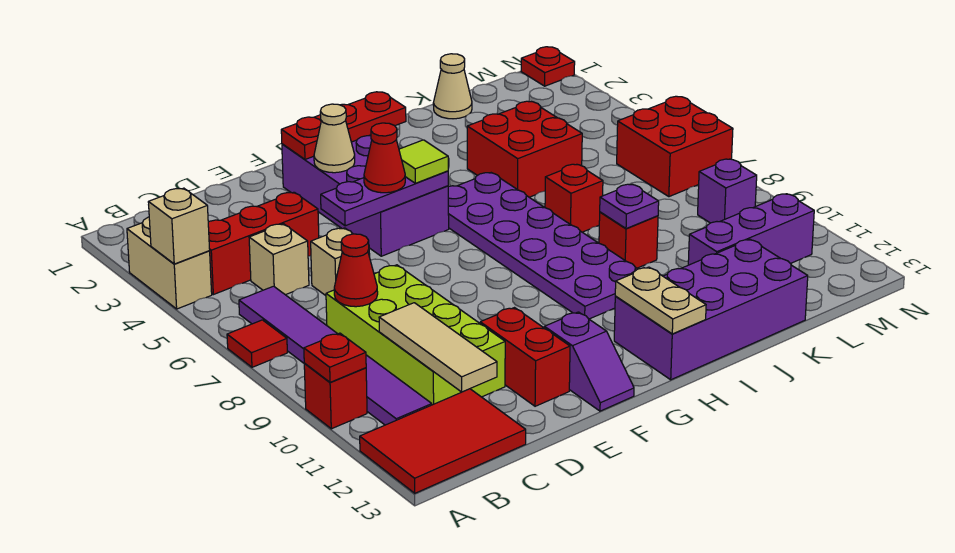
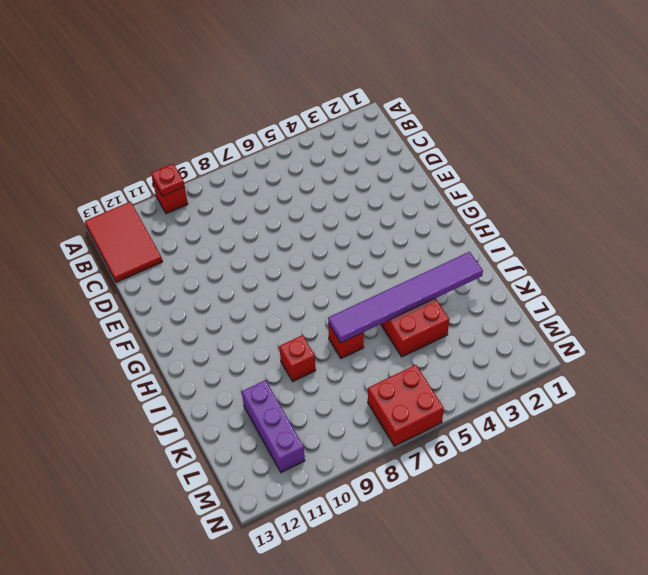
purple 1x6 tile [328,252,483,343] -> purple 1x6 tile moved to [239,286,432,425]
none -> tan 1x2 brick [127,217,212,309]
none -> red 1x1 tile [227,320,287,367]
none -> red 1x3 brick [208,192,319,295]
none -> tan 1x1 brick [249,224,309,295]

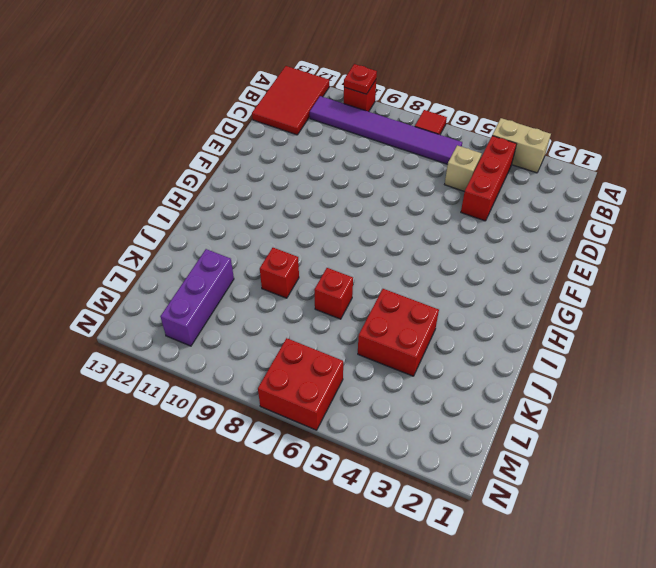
none -> lime 2x4 brick [326,265,505,405]
none -> tan 1x1 brick [311,228,370,296]
none -> red 1x2 brick [480,308,570,406]
none -> purple 2x4 brick [282,135,449,256]

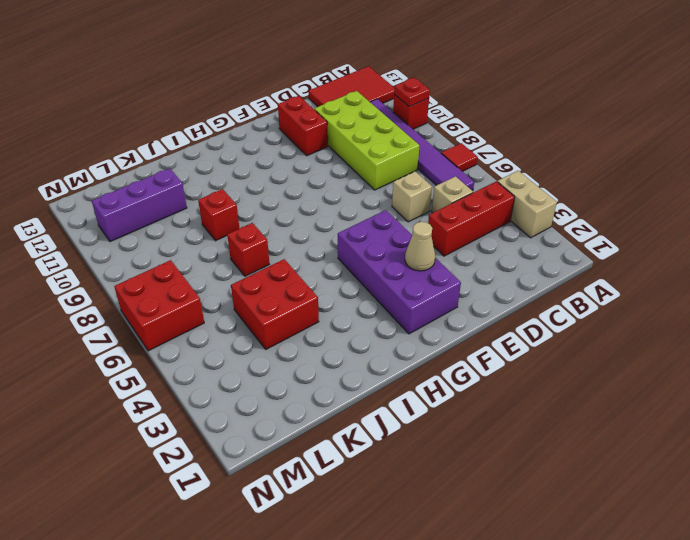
none -> purple 1x2 slope [544,312,634,411]
none -> purple 2x6 plate [448,173,637,319]
none -> purple 2x4 brick [614,239,808,380]
none -> tan 1x1 cone [433,54,472,119]

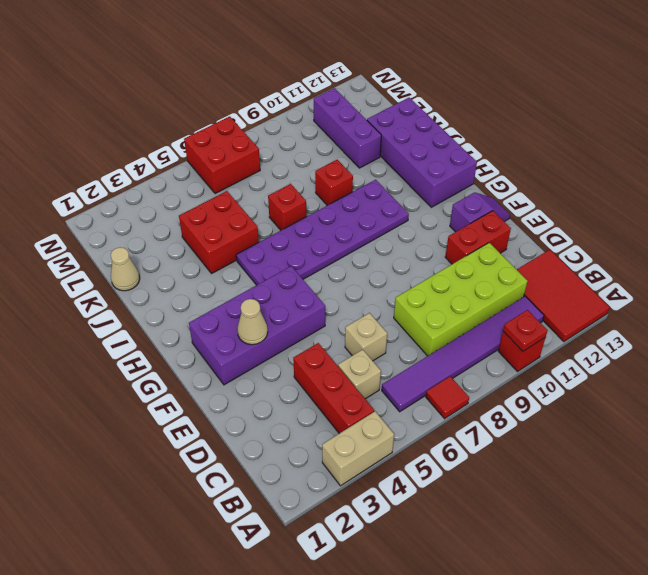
none -> purple 1x1 brick [698,159,757,223]
none -> red 1x1 plate [521,47,575,86]
none -> tan 1x1 brick [148,188,210,264]
none -> red 1x1 cone [334,234,378,307]

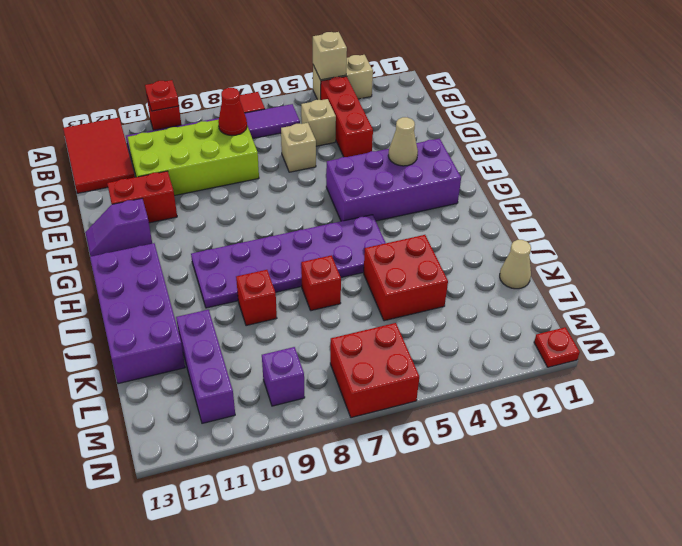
none -> tan 1x3 tile [379,303,497,392]
none -> purple 1x3 plate [321,171,448,226]
none -> red 1x3 plate [281,92,406,159]
none -> tan 1x2 plate [615,267,706,334]

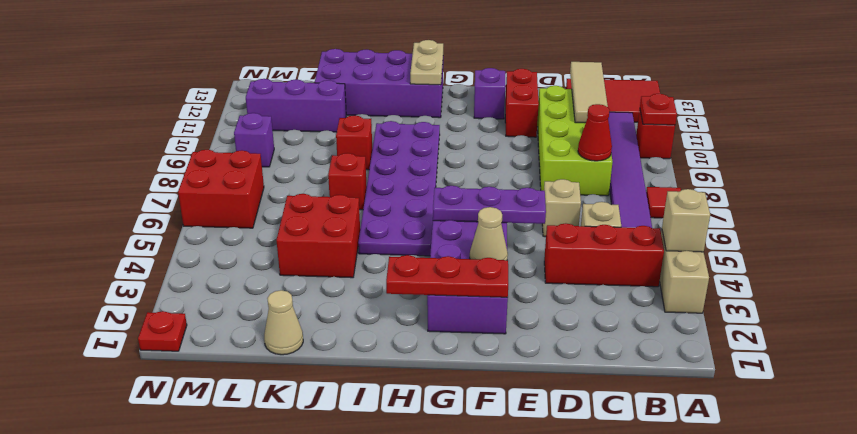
none -> purple 1x1 plate [600,184,659,229]
none -> red 1x1 cone [364,123,405,193]
none -> lime 1x1 tile [399,140,448,183]

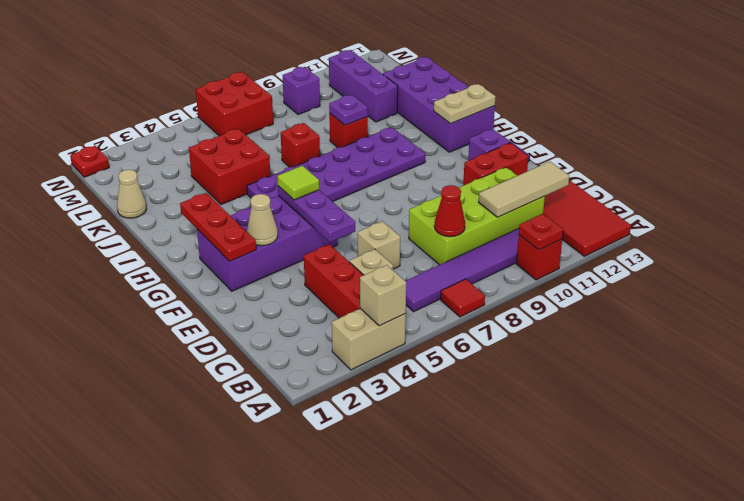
none -> red 1x1 cone [364,123,405,193]

